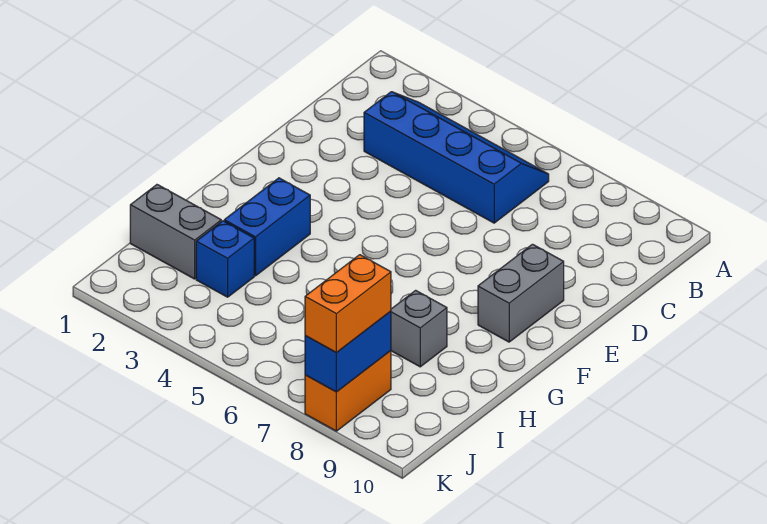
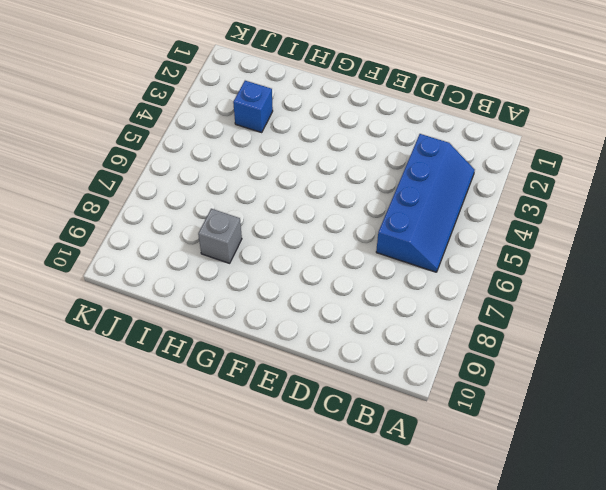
none -> grey 1x2 brick [478,244,564,342]
none -> blue 1x2 brick [224,178,310,276]

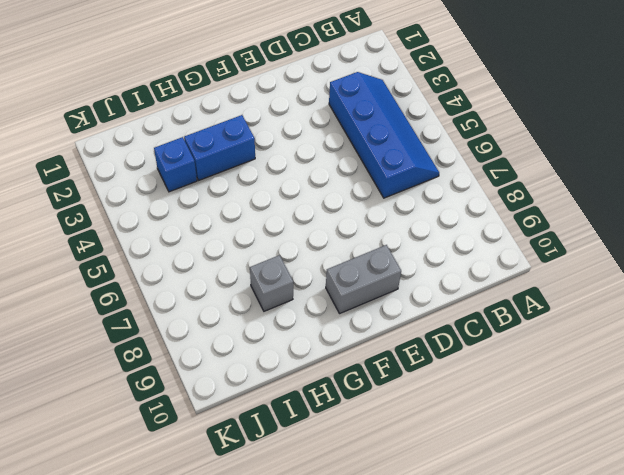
none -> grey 1x2 brick [130,185,221,279]
none -> orange 1x2 brick [305,351,391,431]

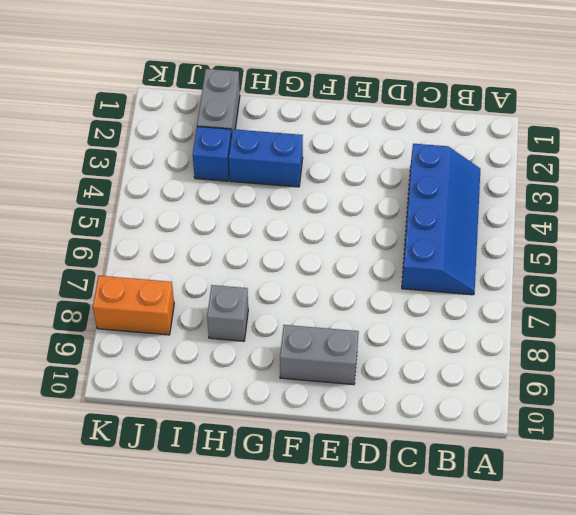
none -> blue 1x2 brick [305,311,391,392]
none -> orange 1x2 brick [305,255,391,353]

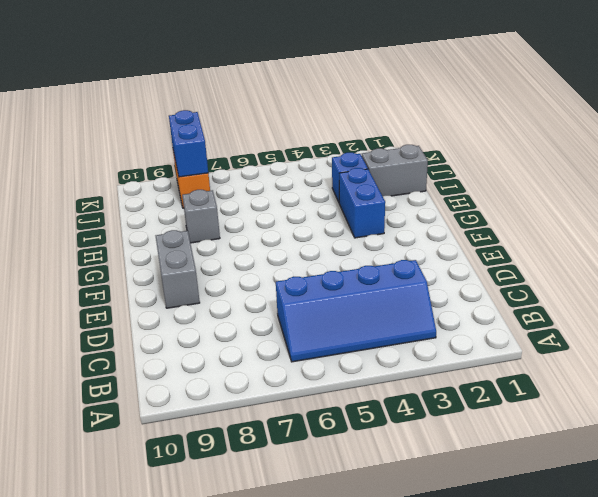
none -> orange 1x2 brick [305,255,391,353]

